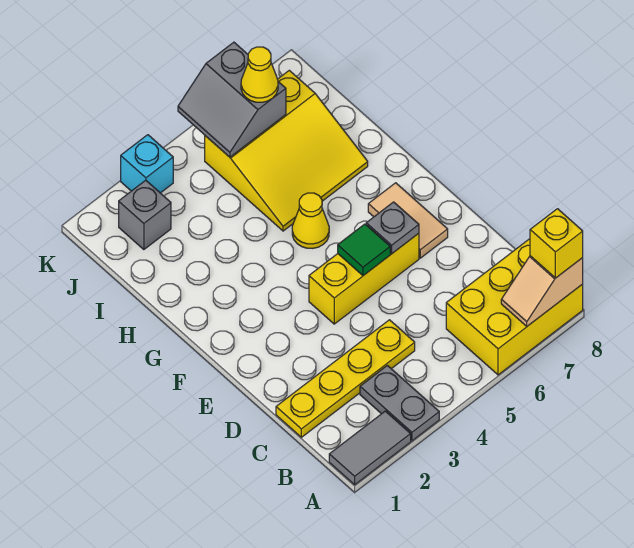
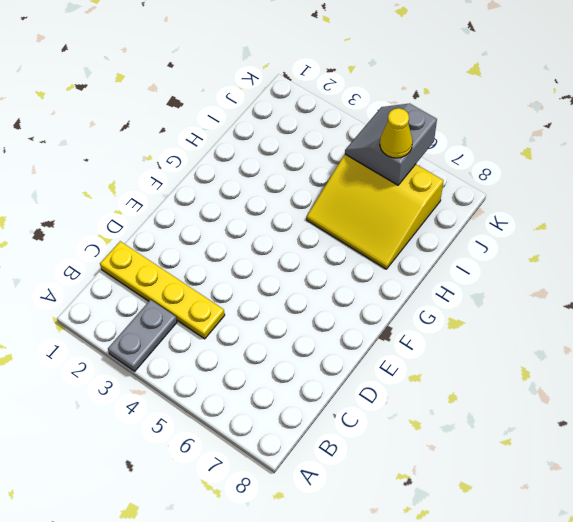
none -> grey 1x2 tile [329,411,411,485]
none -> yellow 2x3 brick [446,239,583,375]
none -> yellow 1x3 brick [309,233,419,324]

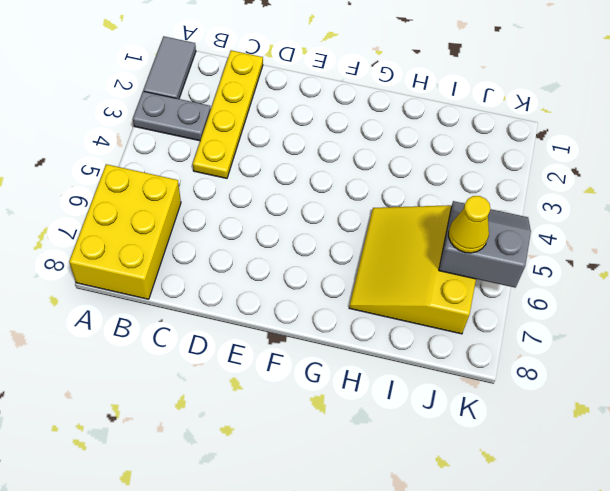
none -> yellow 1x3 brick [309,233,419,324]
none -> tan 1x2 tile [368,183,448,258]
none -> yellow 1x1 cone [292,193,329,248]

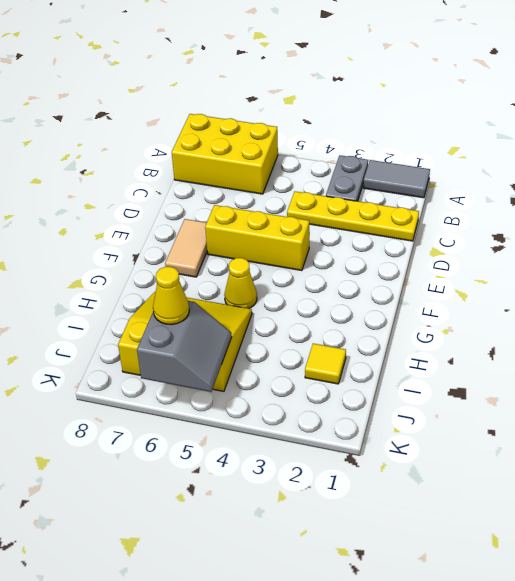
yellow 1x1 tile [305,343,346,384] -> none
none -> grey 1x1 brick [119,180,171,250]
none -> cyan 1x1 brick [121,135,173,193]
none -> tan 1x2 slope [501,256,583,326]

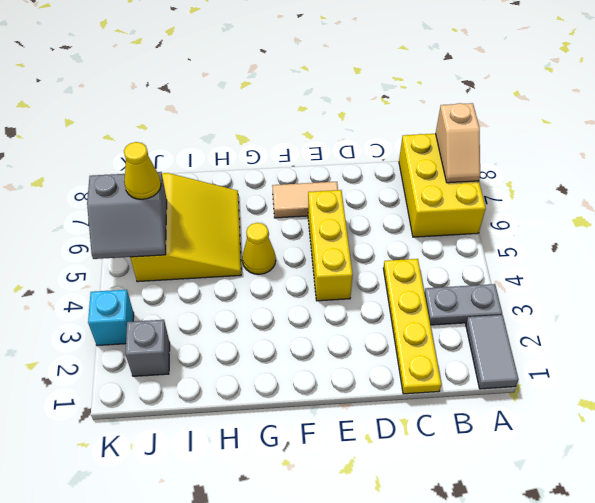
none -> green 1x1 tile [338,224,390,276]
none -> grey 1x1 plate [366,202,419,253]
none -> yellow 1x1 brick [530,209,583,278]

